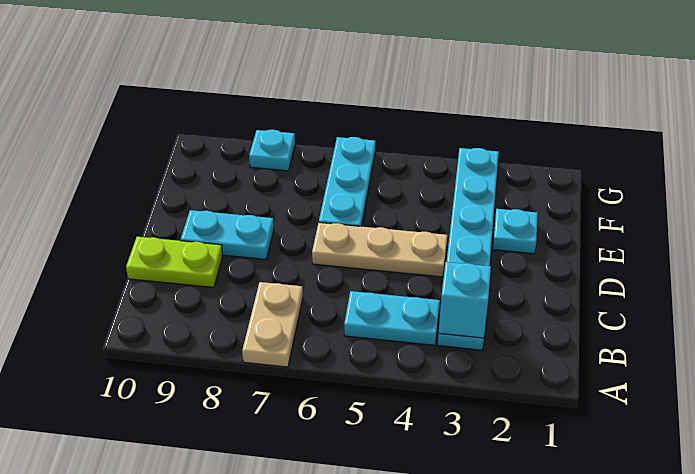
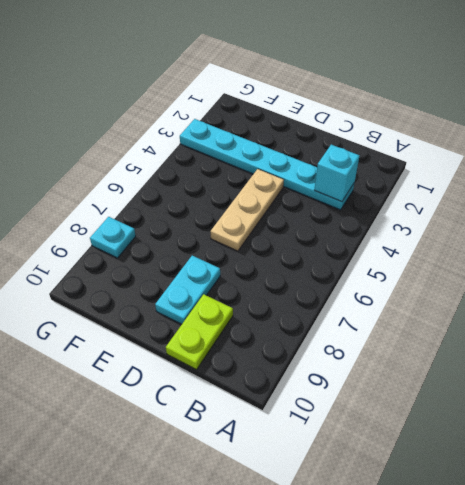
none -> tan 1x2 plate [242,282,303,367]
none -> cyan 1x2 plate [344,291,440,345]

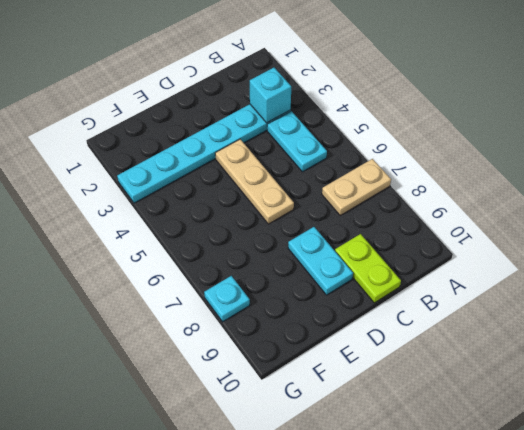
none -> cyan 1x1 plate [493,209,538,254]
none -> cyan 1x3 plate [319,137,375,227]

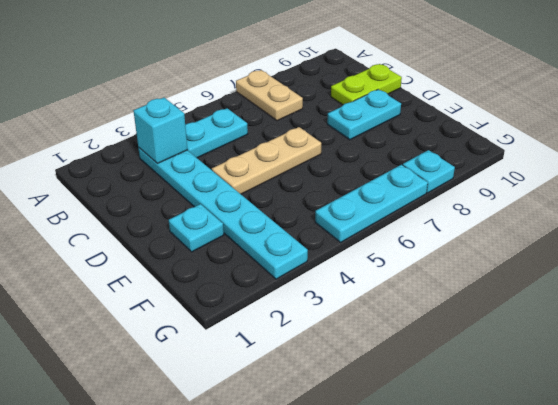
cyan 1x3 plate [315,165,428,242] -> cyan 1x3 plate turned to [319,137,375,227]

